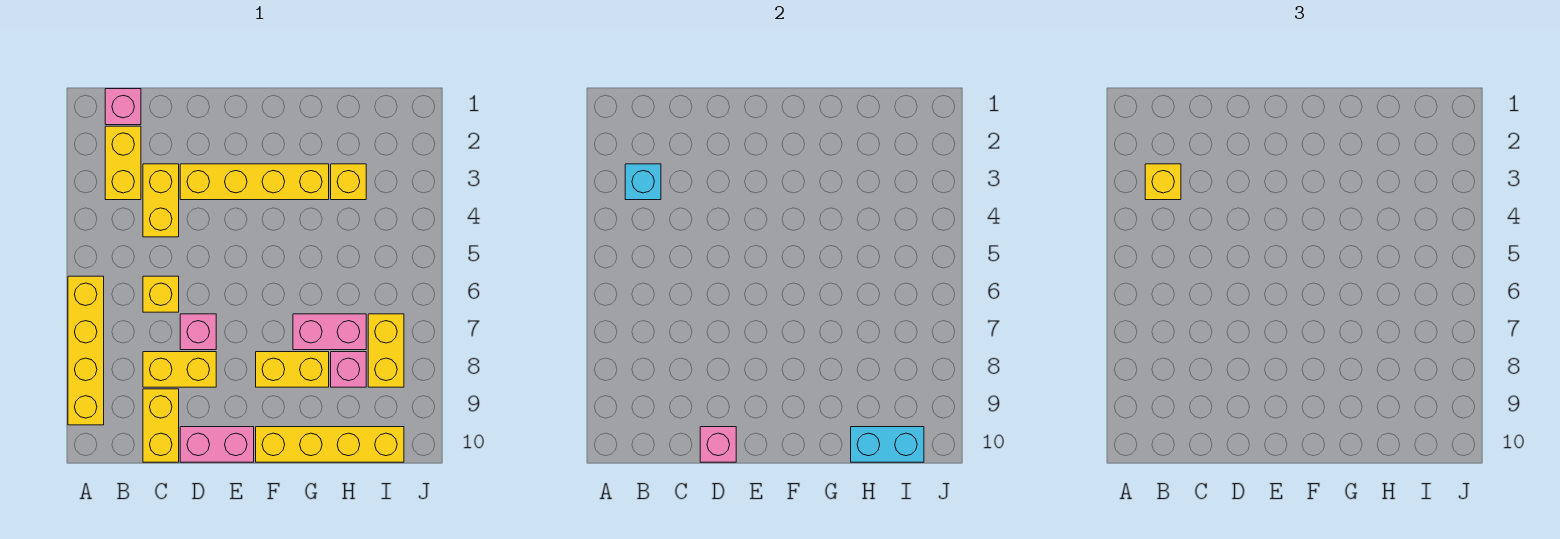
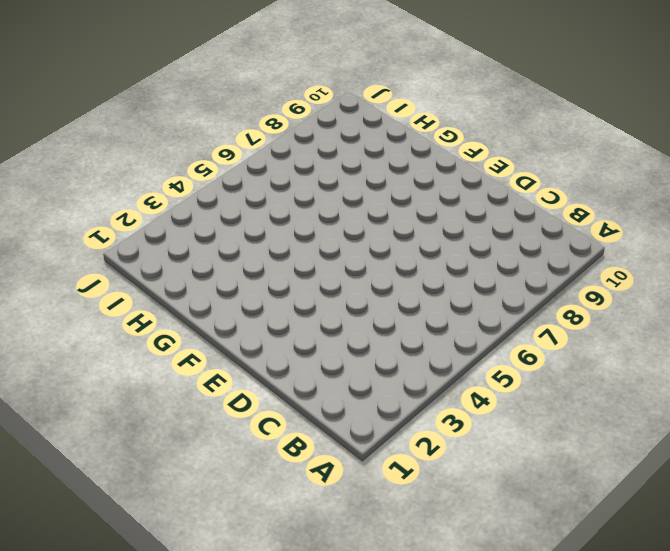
none -> yellow 1x4 brick [68,276,104,425]
none -> pink 1x1 brick [105,89,141,125]
none -> yellow 1x2 brick [105,126,141,200]

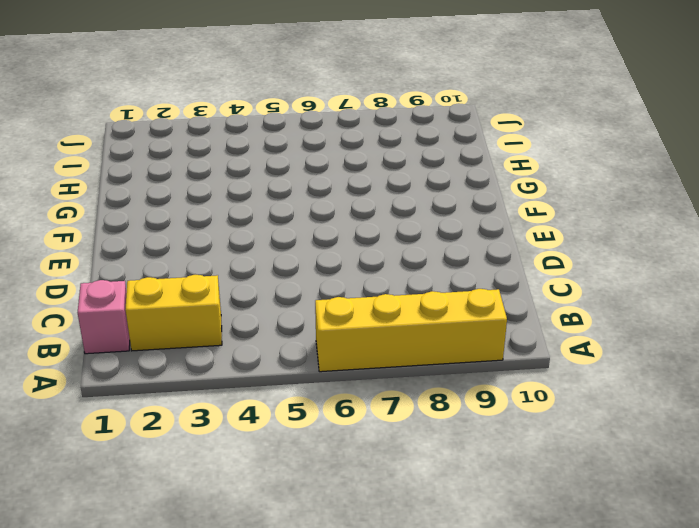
none -> yellow 1x2 brick [143,164,179,237]
none -> yellow 1x1 brick [143,276,179,312]
none -> yellow 1x2 brick [143,352,216,387]

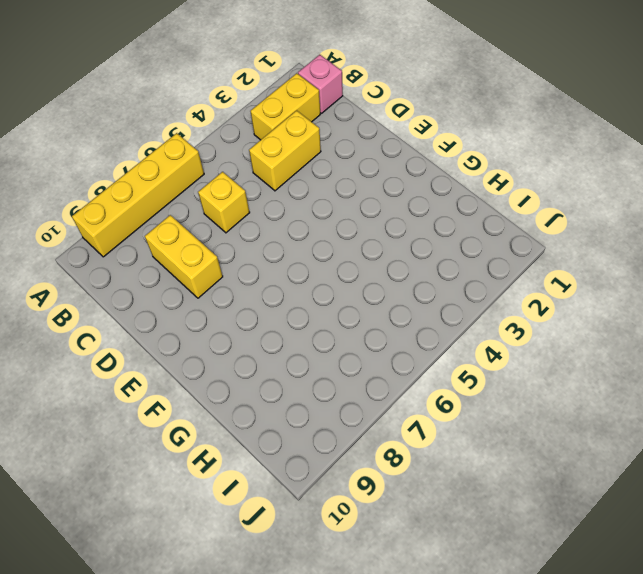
none -> yellow 1x2 brick [143,389,179,462]
none -> yellow 1x4 brick [180,164,329,200]
none -> pink 1x1 brick [180,314,216,350]

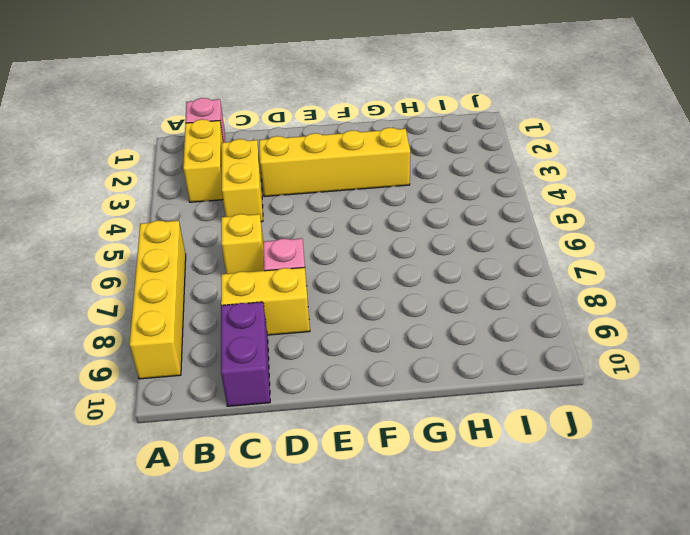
purple 1x2 brick [221,302,270,406] -> yellow 1x2 brick [143,389,179,462]
none -> pink 1x2 brick [180,427,254,462]
none -> yellow 1x2 brick [256,352,329,387]
none -> yellow 1x4 brick [256,427,404,462]

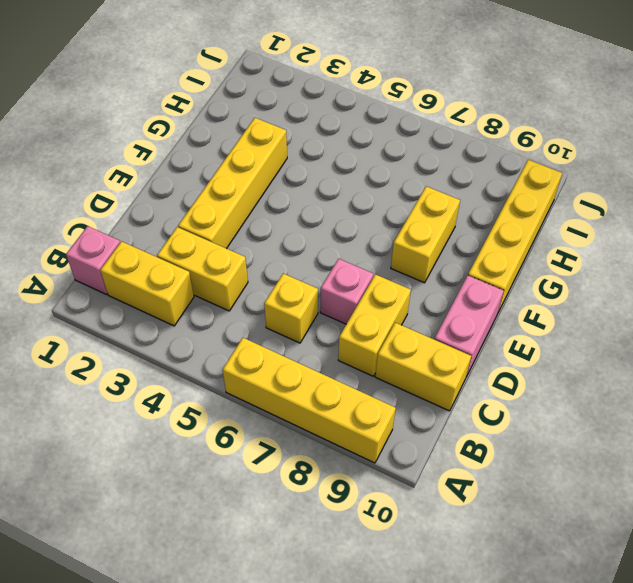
none -> pink 1x2 brick [293,314,366,350]
none -> yellow 1x1 brick [331,164,366,200]
none -> pink 1x1 brick [331,352,366,387]

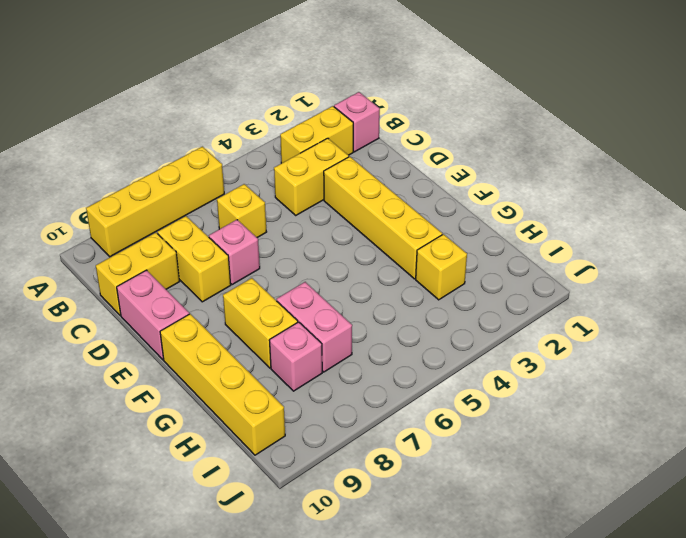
none -> yellow 1x2 brick [368,314,404,387]
none -> cyan 1x1 brick [625,164,661,200]
none -> pink 1x1 brick [700,427,736,462]

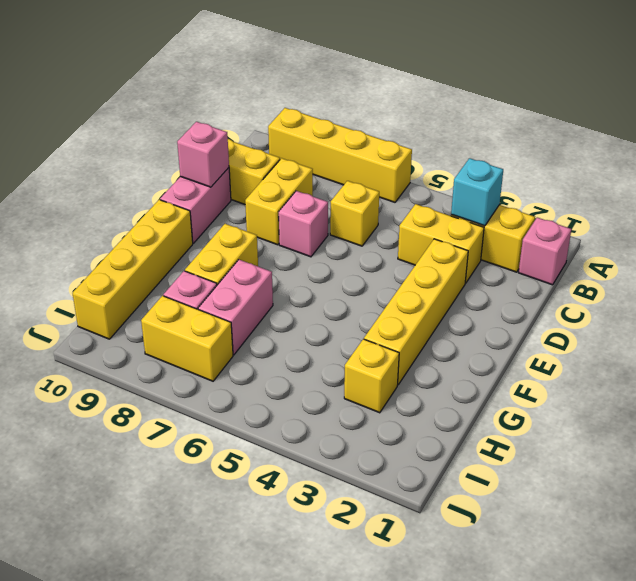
none -> cyan 1x2 brick [851,427,924,462]
none -> yellow 1x1 brick [1145,164,1181,200]

